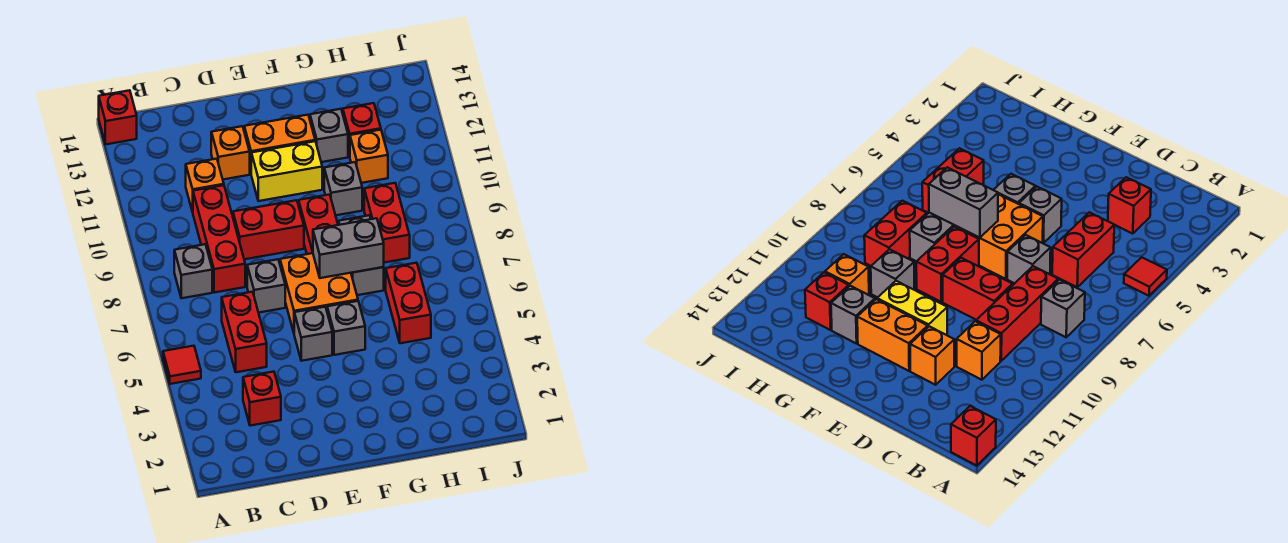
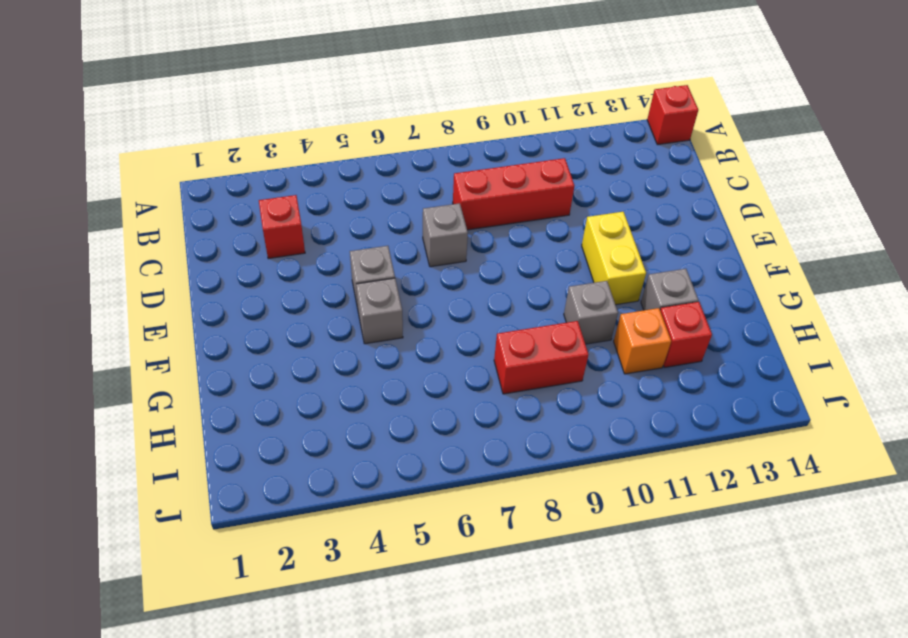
none -> red 1x1 tile [163,346,201,384]
none -> grey 1x1 brick [174,244,212,298]
none -> red 1x2 brick [222,292,267,372]

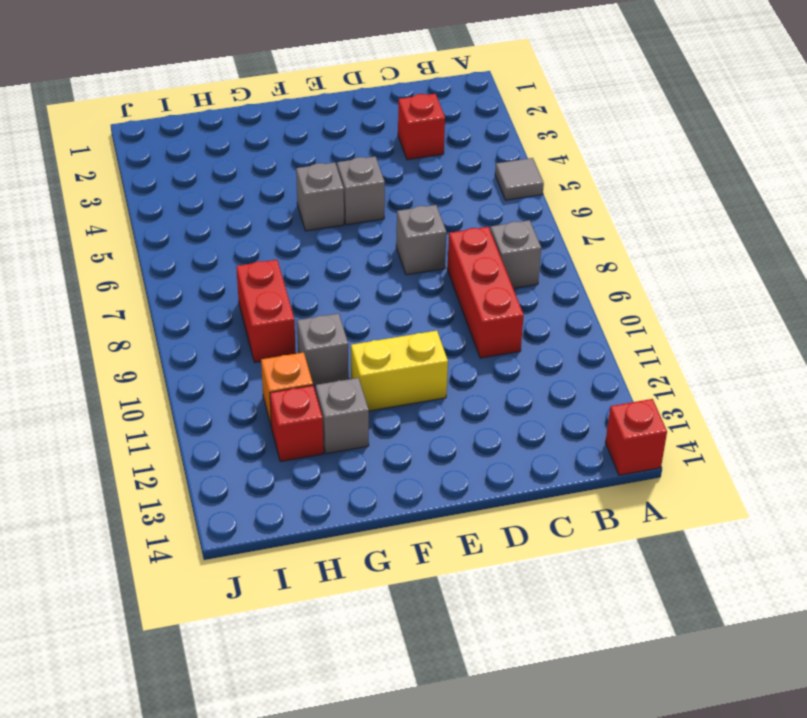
grey 1x1 tile [495,158,544,200] -> red 1x1 tile [163,346,201,384]
none -> red 1x2 brick [222,292,267,372]
none -> orange 1x1 brick [186,159,224,212]
none -> red 1x2 brick [233,200,304,259]

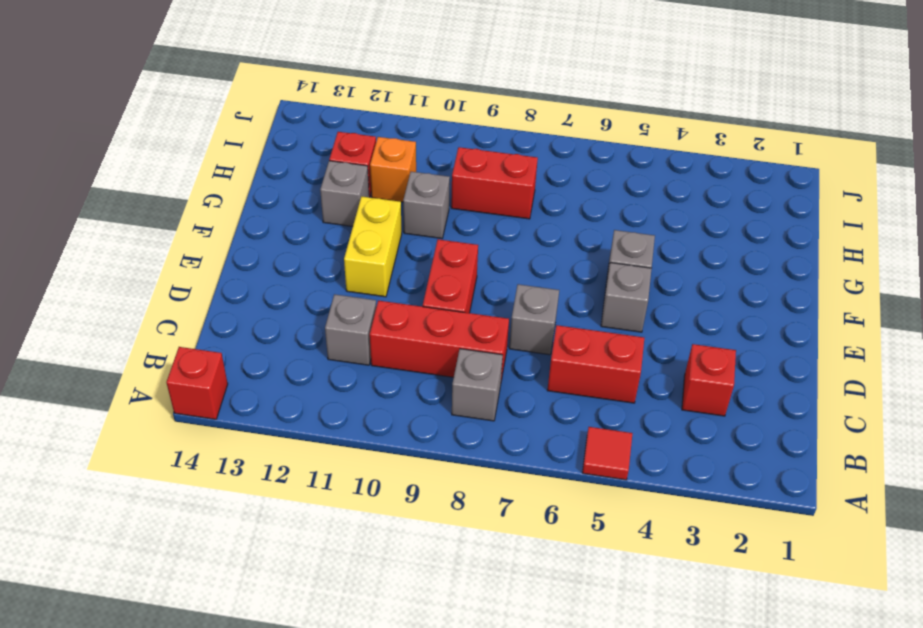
grey 1x1 brick [325,294,376,365] -> orange 1x1 brick [186,159,224,212]
none -> orange 1x1 brick [211,126,250,179]
none -> orange 2x2 brick [280,253,358,332]
none -> orange 1x2 brick [244,115,315,172]

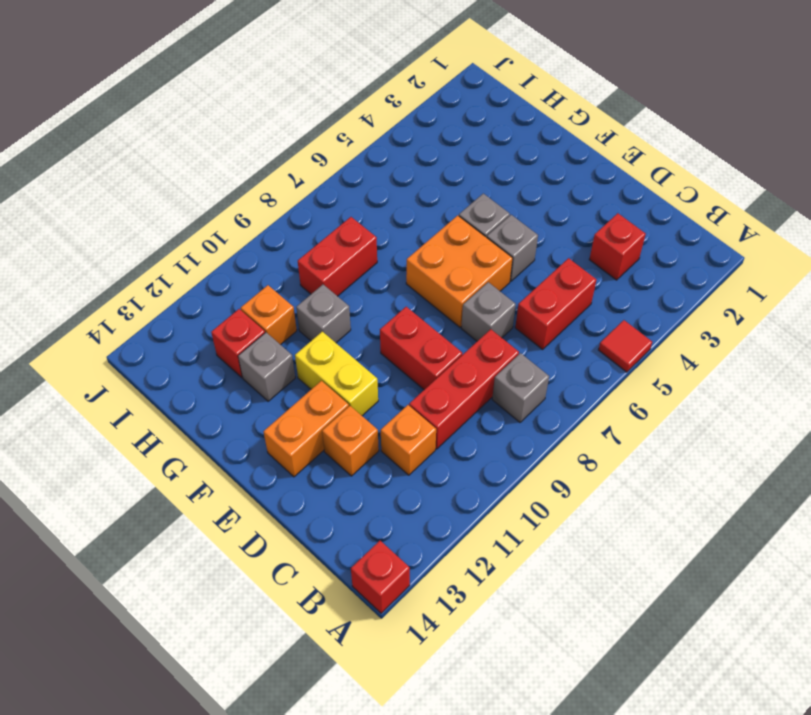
orange 1x2 brick [264,381,349,477] -> orange 1x2 brick turned to [244,115,315,172]
none -> red 1x2 brick [299,194,338,254]
none -> grey 1x2 brick [339,215,384,295]
none -> red 1x2 brick [386,263,431,343]

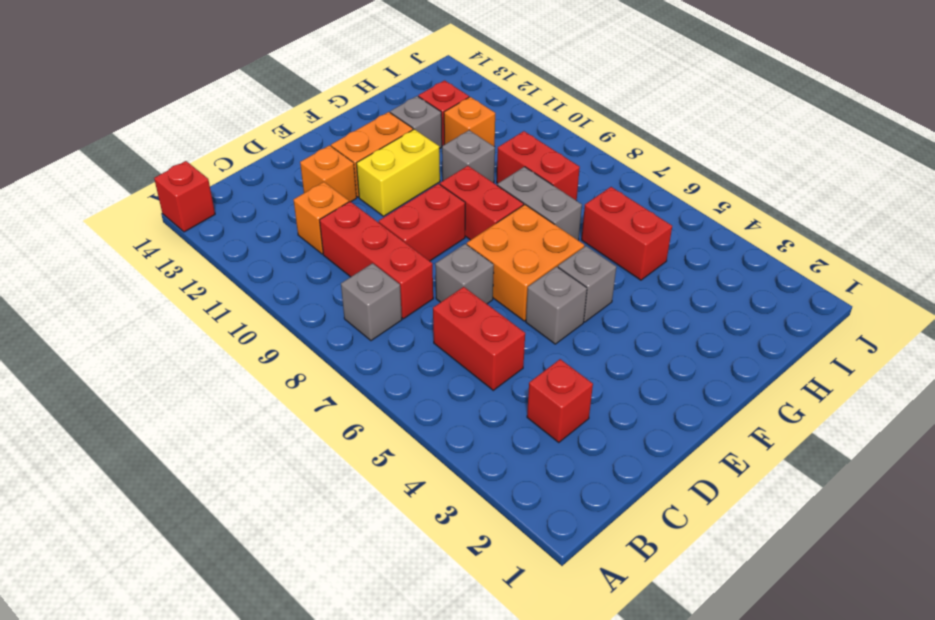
none -> red 1x1 tile [163,346,201,384]
none -> grey 1x2 brick [313,218,384,278]

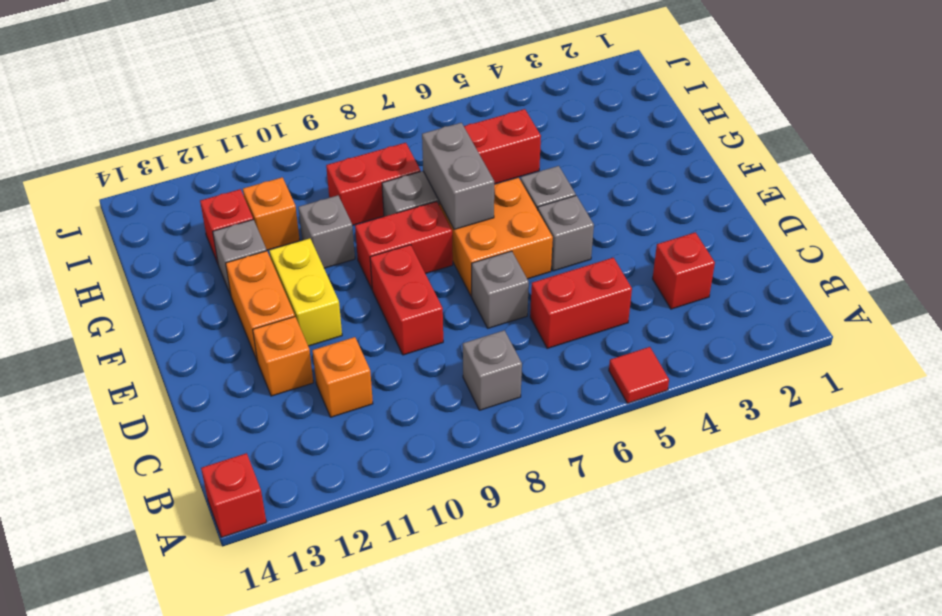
none -> red 1x3 brick [193,185,245,293]

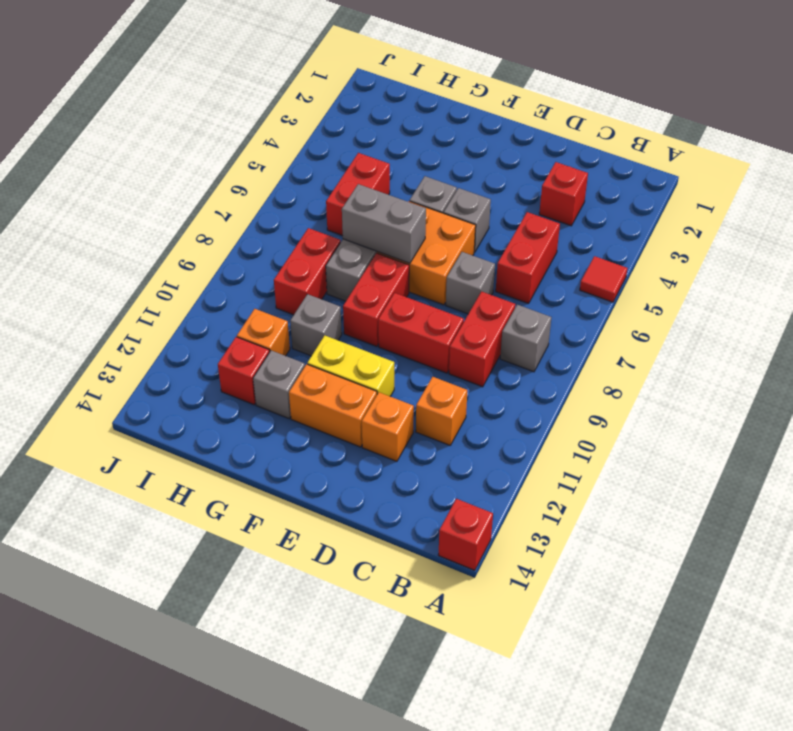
red 1x2 brick [449,292,515,387] -> red 1x3 brick [193,185,245,293]

